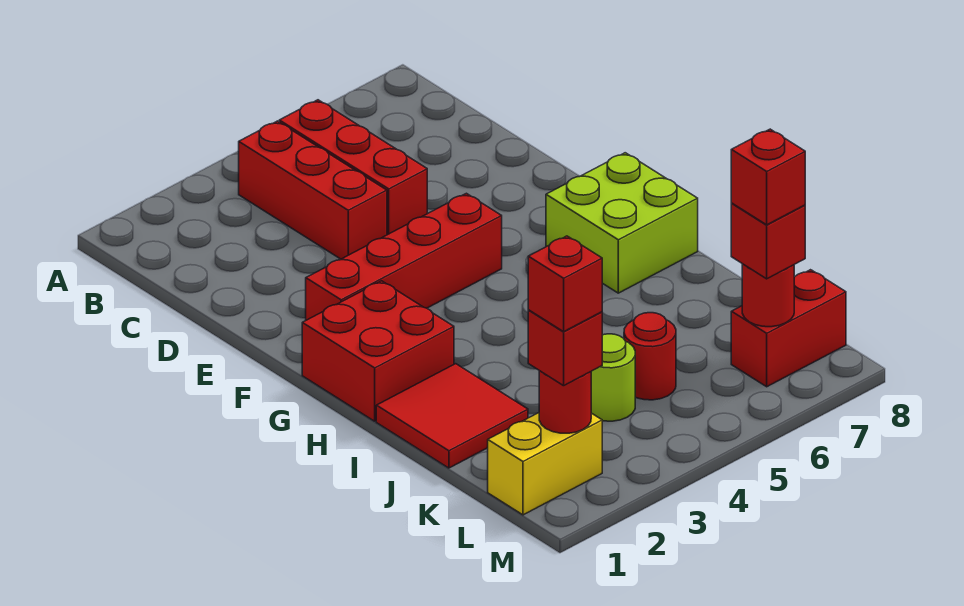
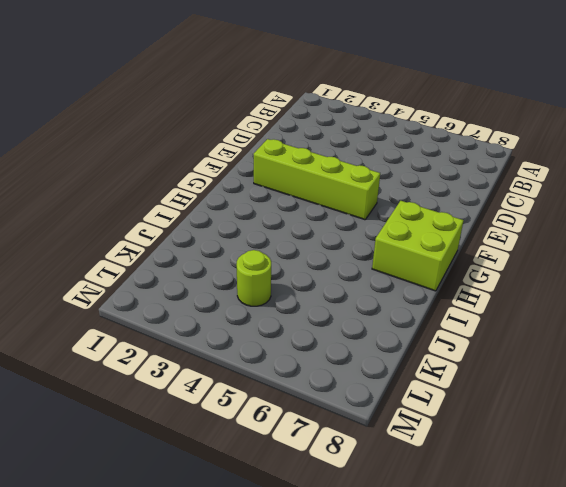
lime 1x4 brick [254,139,380,220] -> red 1x4 brick [306,193,502,320]
none -> red 1x3 brick [239,121,387,259]
none -> red 1x3 brick [279,100,427,235]
none -> red 2x2 brick [302,281,454,421]

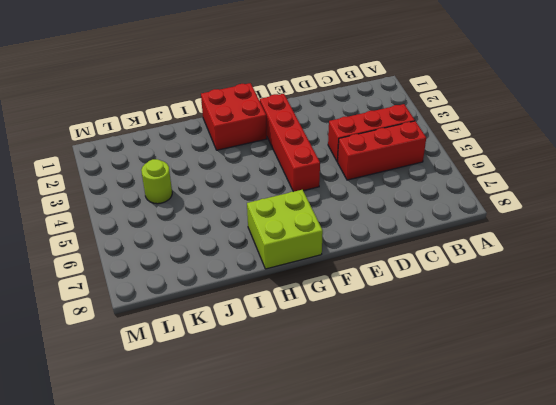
none -> red 2x2 tile [376,364,528,468]
none -> red 1x1 round brick [624,313,676,400]
none -> yellow 1x2 brick [488,413,602,515]

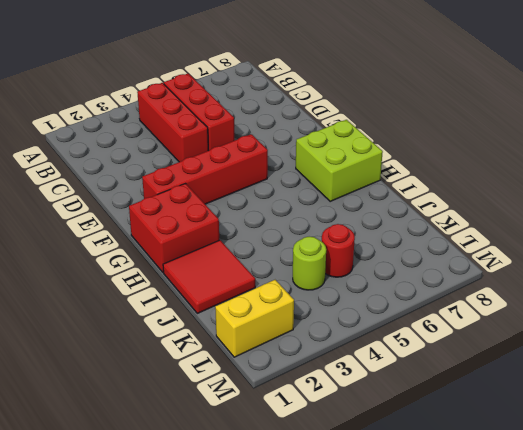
none -> red 1x2 brick [731,270,846,387]
none -> red 1x1 round brick [539,371,591,433]
none -> red 1x1 round brick [742,264,794,327]

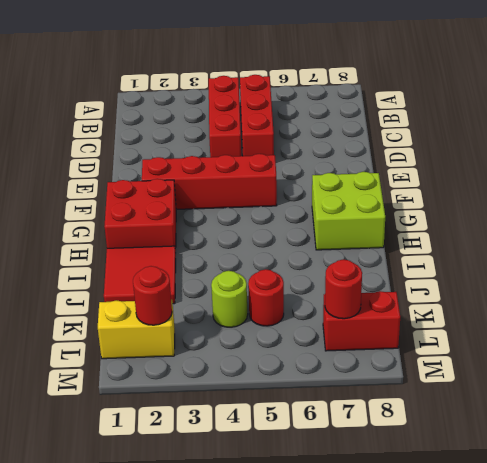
none -> red 1x1 brick [528,310,602,386]
none -> red 1x1 brick [731,203,805,279]
none -> red 1x1 brick [528,236,602,332]

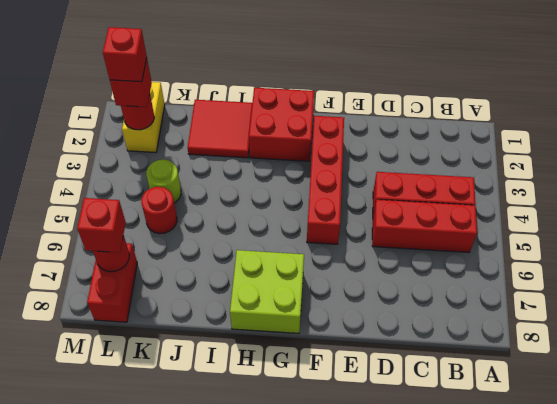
none -> red 1x1 brick [731,129,805,225]

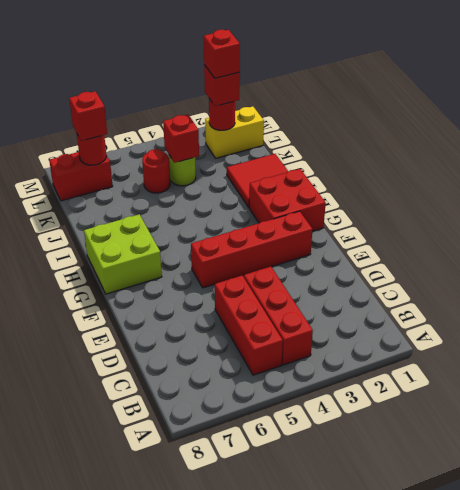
red 1x1 brick [163,115,199,163] -> red 1x1 brick moved to [731,129,805,225]

